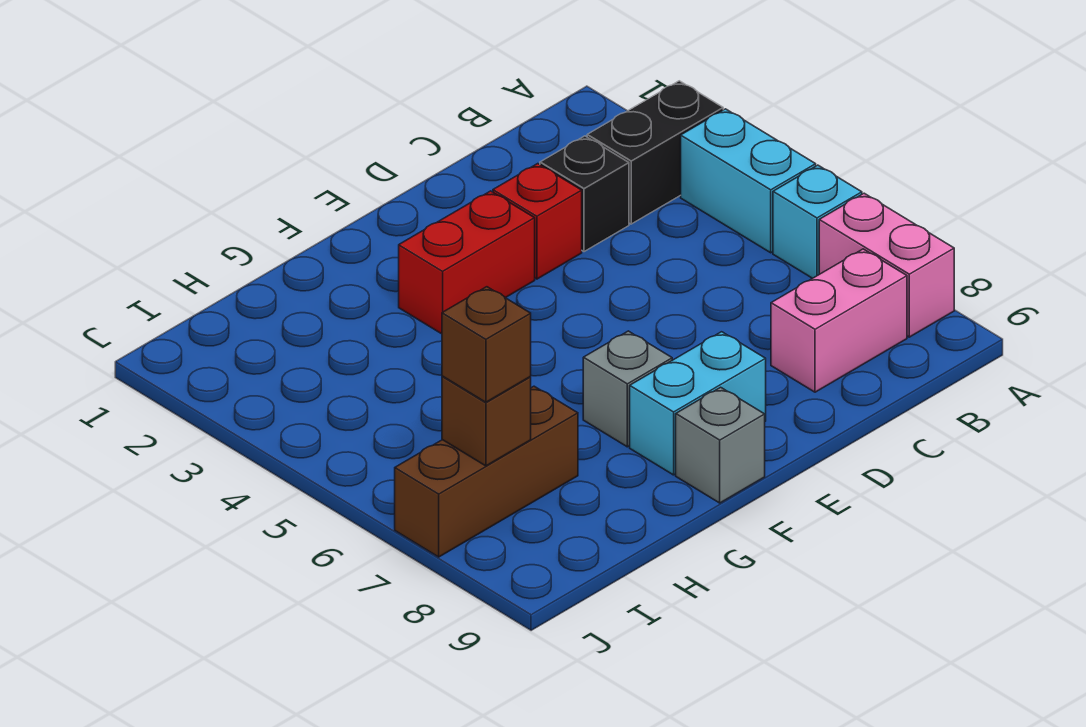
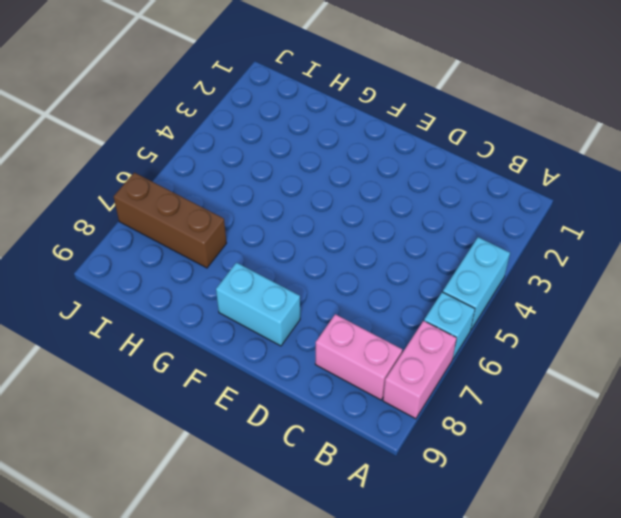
none -> black 1x2 brick [587,81,723,224]
none -> black 1x1 brick [540,136,629,252]
none -> red 1x1 brick [493,164,582,279]

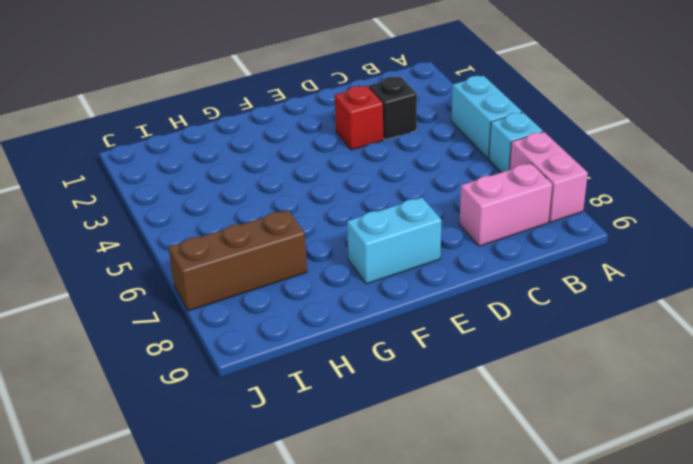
none -> black 1x2 brick [587,81,723,224]
none -> red 1x2 brick [399,191,535,334]
none -> grey 1x1 brick [583,331,672,447]

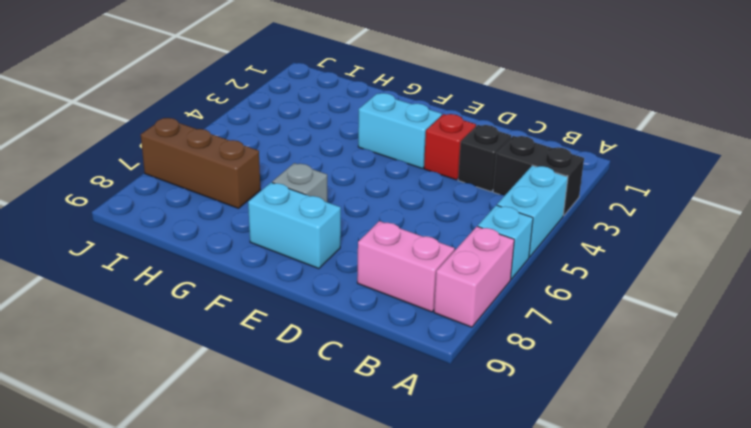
cyan 1x2 brick [358,93,442,168] -> red 1x2 brick [399,191,535,334]
none -> grey 1x1 brick [676,387,765,503]
none -> brown 1x1 brick [442,376,531,466]
none -> brown 1x1 brick [442,287,531,402]

